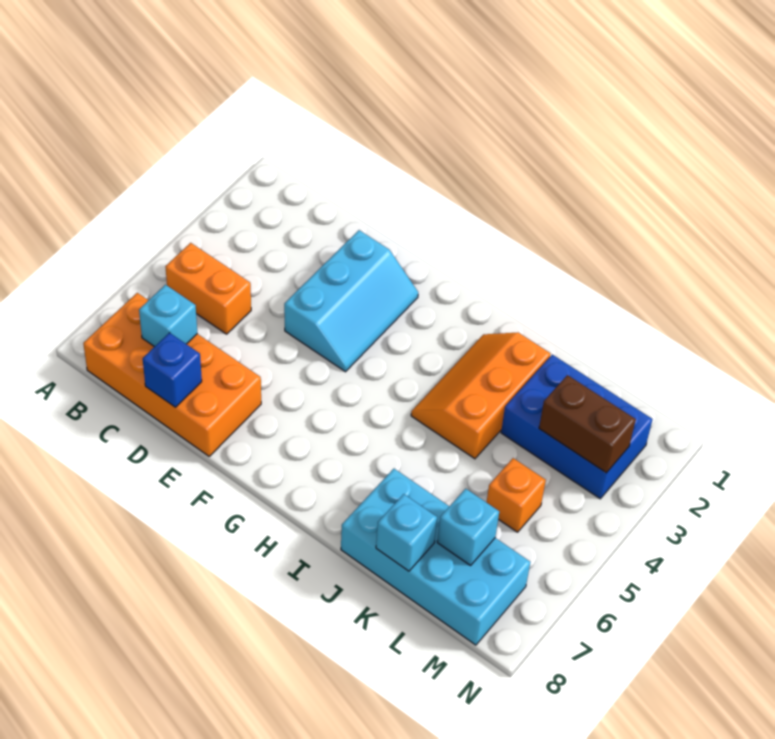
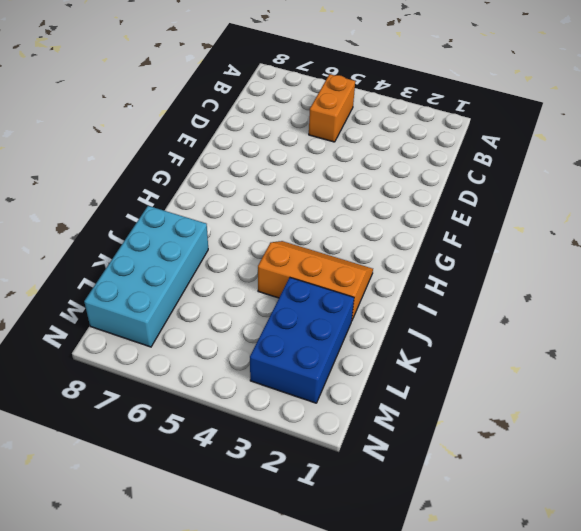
none -> orange 2x4 brick [83,293,261,456]
none -> cyan 2x3 slope [284,230,418,372]
none -> orange 1x1 brick [486,458,546,532]

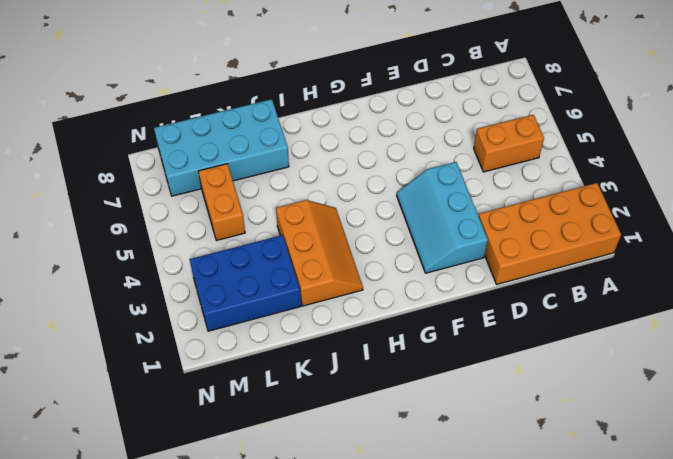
orange 2x4 brick [479,183,621,284] -> orange 2x4 brick moved to [83,293,261,456]
orange 1x2 brick [199,164,245,240] -> orange 1x1 brick [486,458,546,532]
none -> cyan 1x1 brick [139,285,197,347]
none -> blue 1x1 brick [143,333,202,407]
none -> cyan 1x1 brick [376,494,437,571]

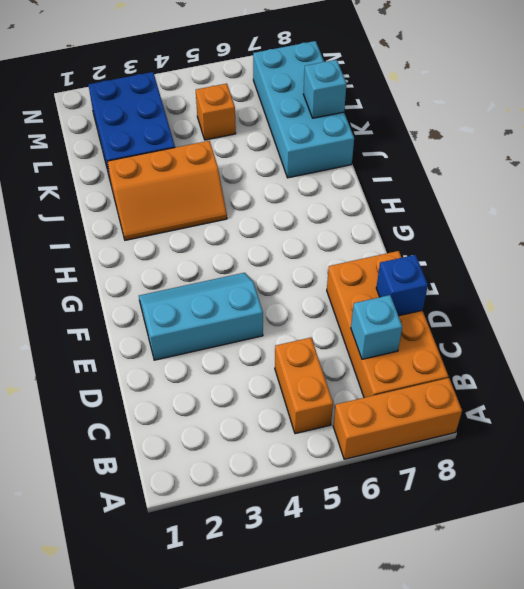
orange 1x3 brick [333,378,462,459] -> none
none -> brown 1x2 brick [539,375,636,473]
none -> cyan 1x1 brick [437,489,499,565]

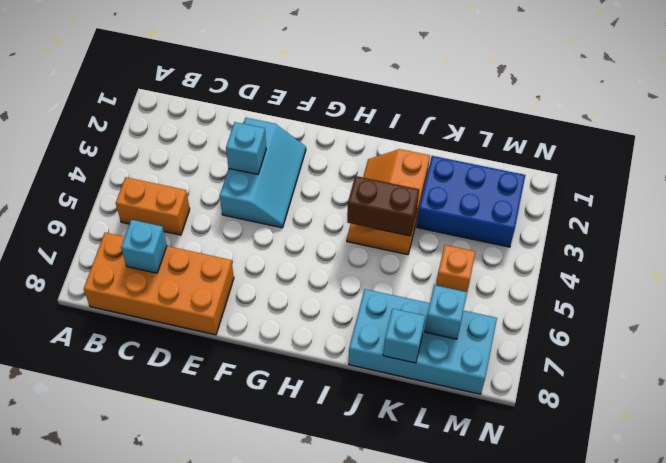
cyan 1x1 brick [226,122,266,174] -> none
brown 1x2 brick [347,176,419,236] -> brown 1x2 brick moved to [539,375,636,473]
none -> blue 1x1 brick [143,333,202,407]

